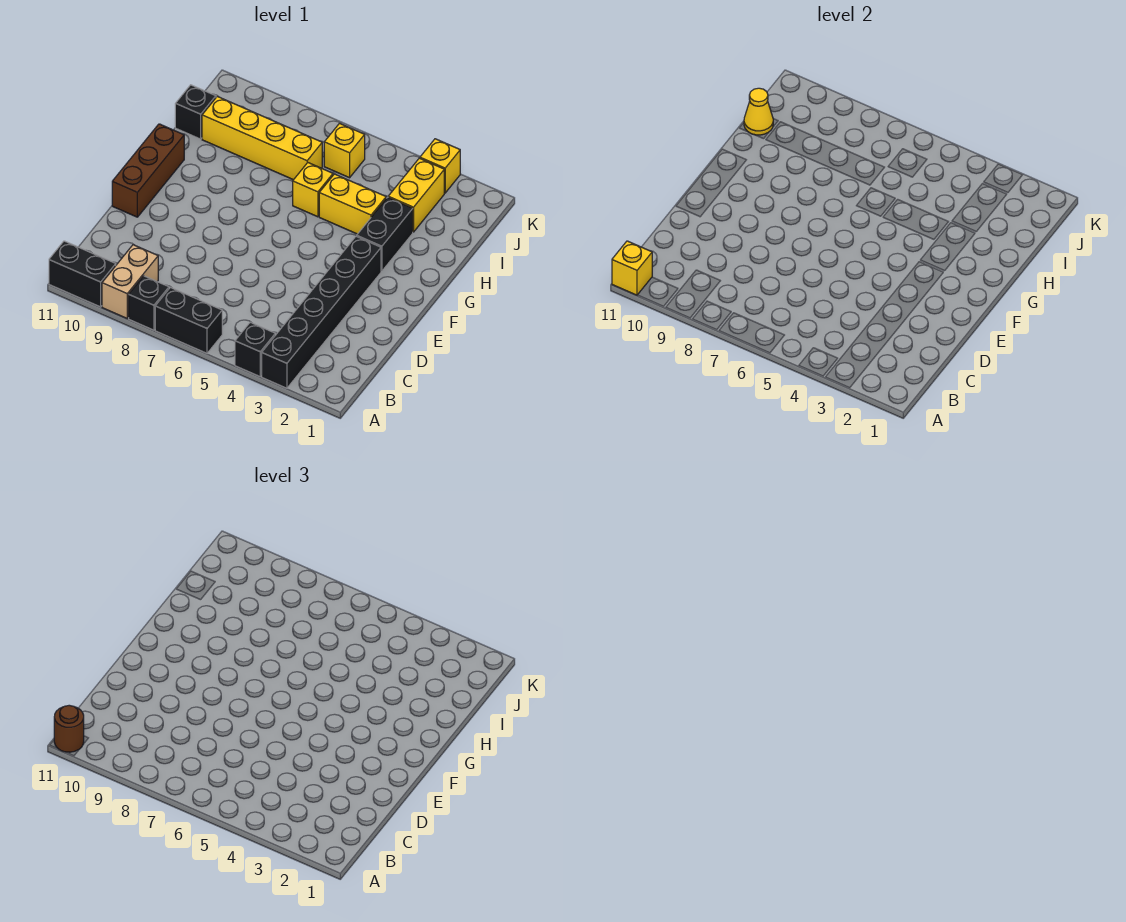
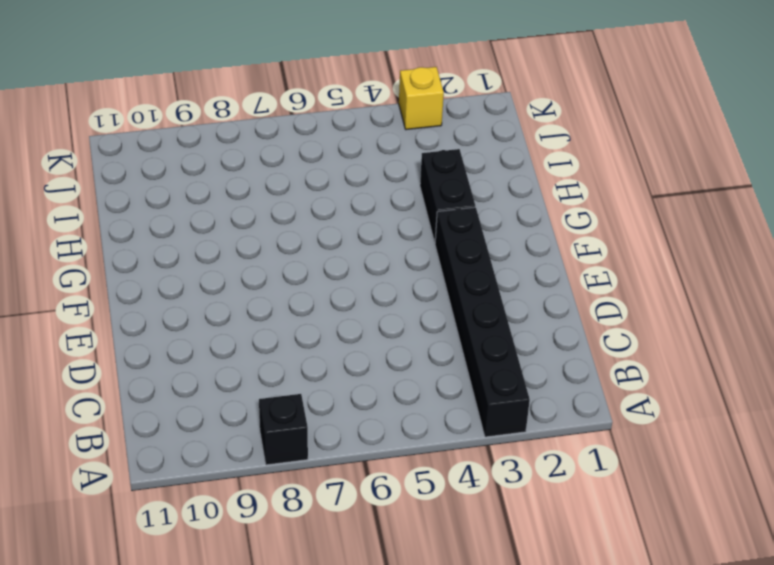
none -> black 1x1 brick [235,322,275,376]
none -> black 1x2 brick [155,288,222,353]
none -> tan 1x2 brick [102,245,158,318]

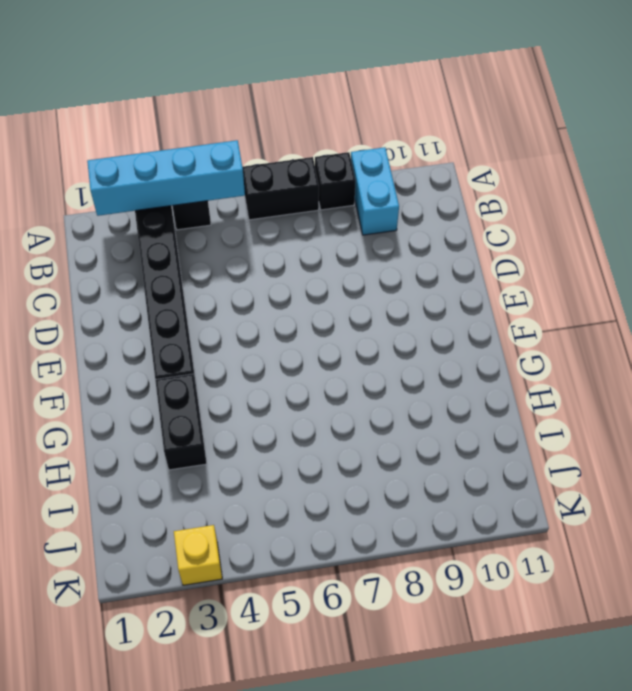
cyan 1x4 brick [87,140,245,216] -> none
cyan 1x2 brick [351,147,399,235] -> tan 1x2 brick [102,245,158,318]
none -> black 1x2 brick [49,241,116,307]
none -> brown 1x3 brick [112,124,184,217]
none -> yellow 1x2 brick [319,174,386,234]

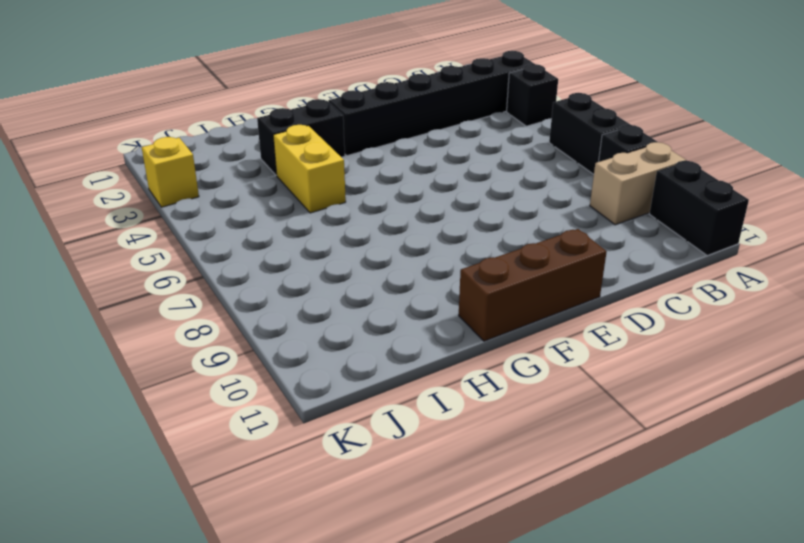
none -> yellow 1x1 brick [293,163,333,217]
none -> yellow 1x2 brick [388,158,444,232]
none -> yellow 1x4 brick [202,96,322,180]

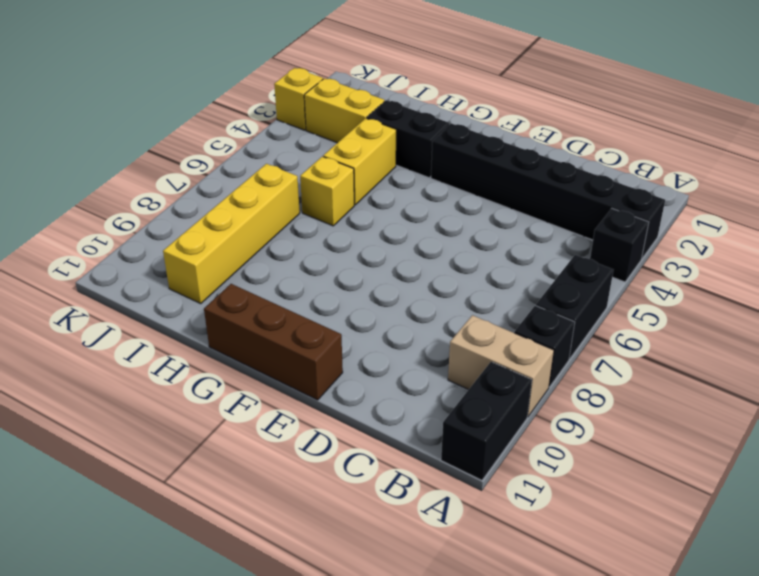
none -> black 1x1 brick [175,85,216,139]
none -> yellow 1x1 brick [324,123,365,178]
none -> yellow 1x1 brick [612,241,652,295]

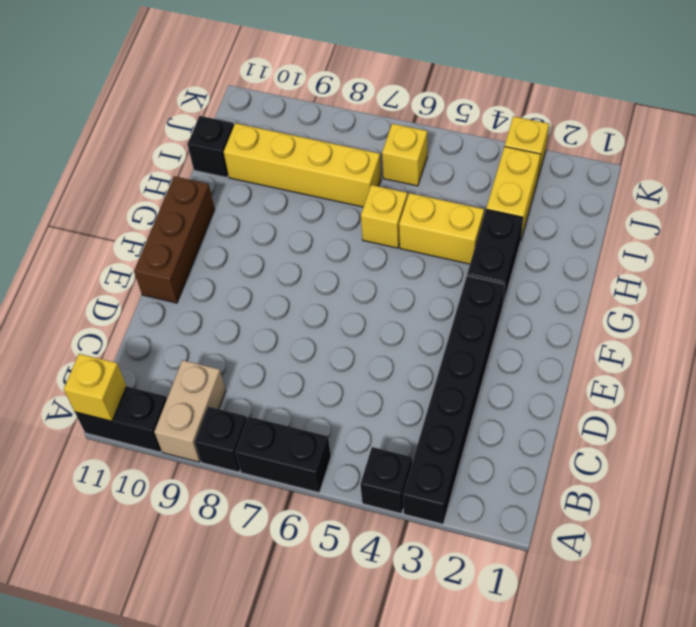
none -> yellow 1x1 cone [744,88,773,135]
none -> brown 1x1 round brick [54,705,84,752]

